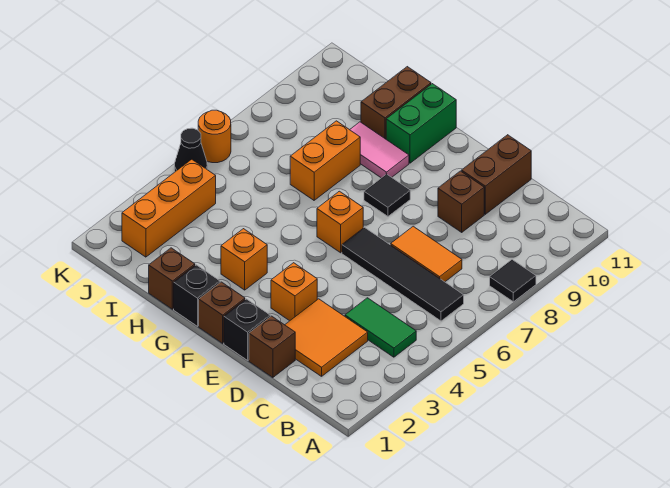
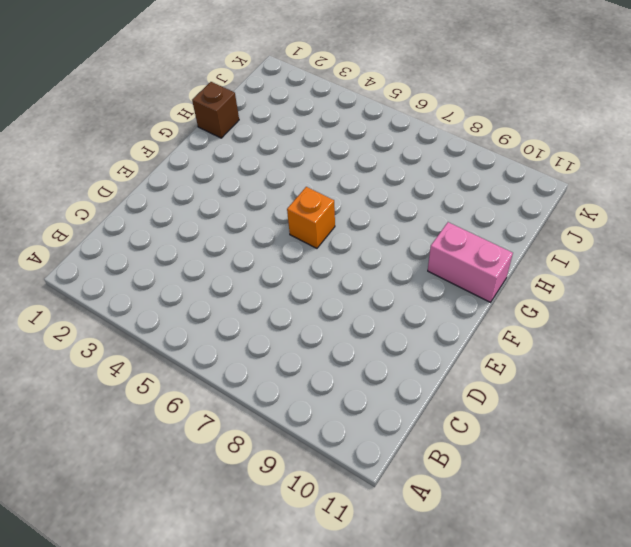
pink 1x2 brick [428,222,513,302] -> green 1x2 brick [386,84,456,163]
none -> black 1x1 tile [490,260,536,302]
none -> green 1x2 tile [345,298,416,357]
none -> black 1x4 tile [342,228,464,321]

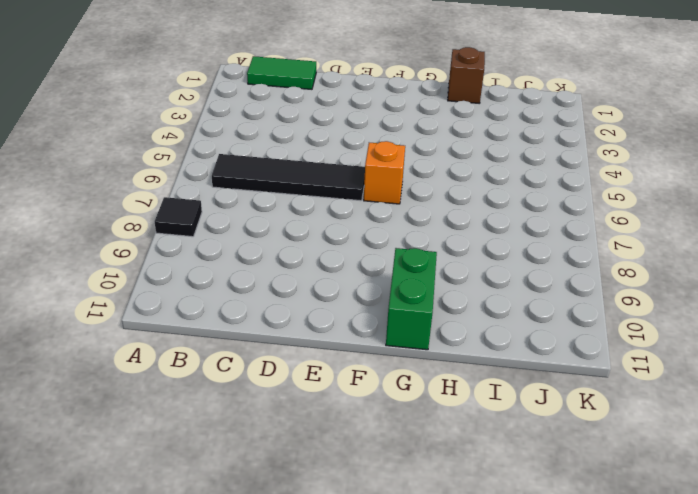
green 1x2 tile [247,56,316,89] -> green 1x2 tile moved to [345,298,416,357]
none -> orange 2x2 tile [285,299,368,376]
none -> orange 1x2 tile [391,226,462,282]
none -> brown 1x1 brick [249,316,295,378]

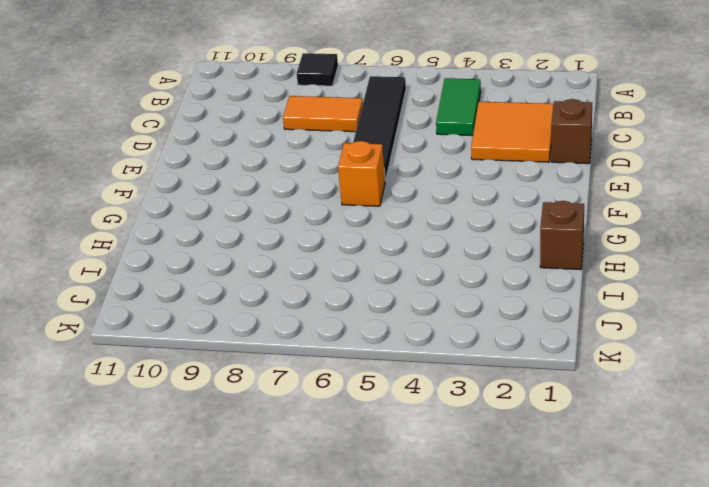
orange 1x2 tile [283,96,363,132] -> orange 1x2 tile turned to [391,226,462,282]
none -> brown 1x1 brick [438,171,484,232]
none -> brown 1x2 brick [462,135,531,214]
none -> black 1x1 brick [224,299,270,360]

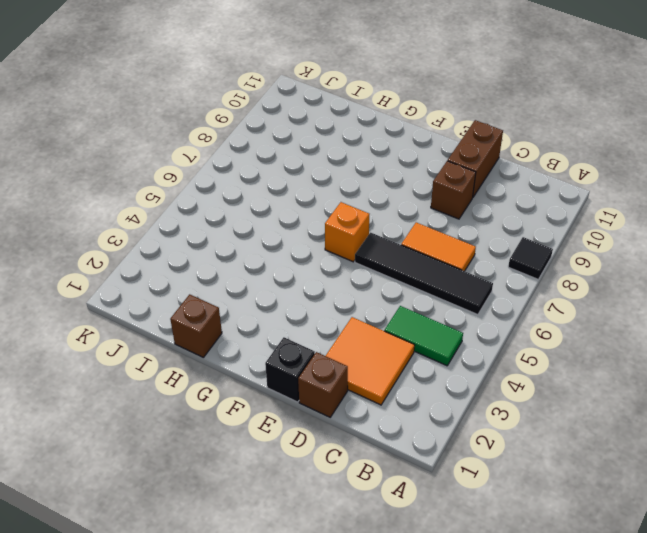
none -> orange 1x1 brick [271,263,317,321]
none -> brown 1x1 brick [199,282,245,343]
none -> black 1x1 tile [364,174,410,216]

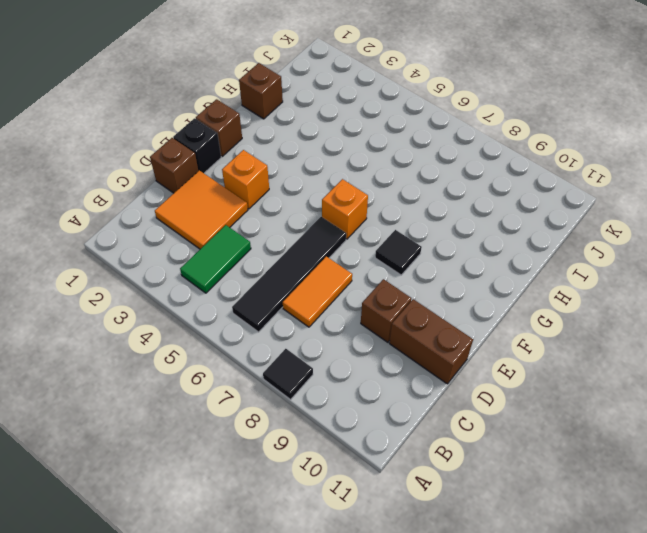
none -> black 1x1 brick [174,265,220,326]
none -> orange 1x1 brick [221,229,267,290]
none -> pink 1x2 tile [350,122,409,178]

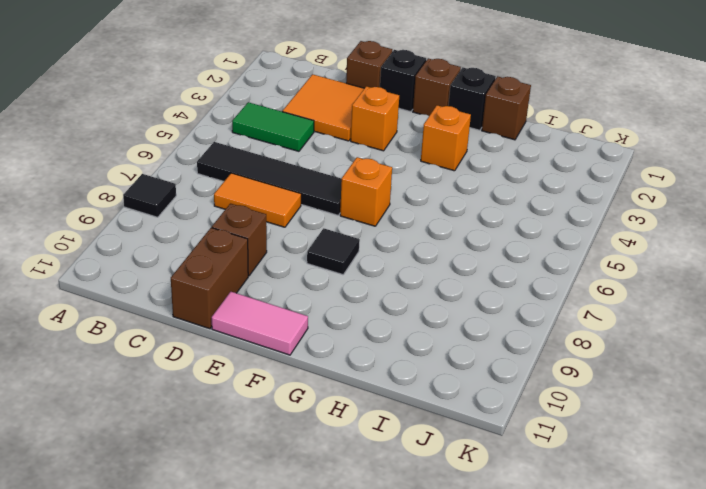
pink 1x2 tile [212,292,308,355] -> pink 1x2 tile moved to [350,122,409,178]
none -> green 1x2 brick [386,84,456,163]
none -> orange 1x2 brick [290,121,360,200]
none -> brown 1x2 brick [361,67,431,139]

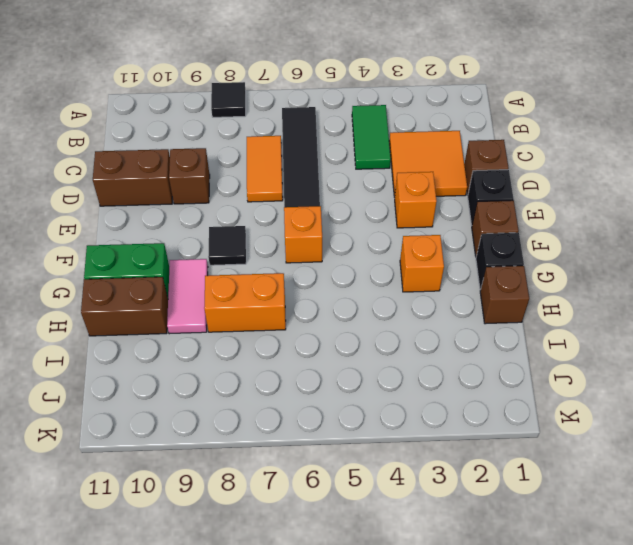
none -> orange 1x3 brick [122,159,216,257]
none -> black 1x1 cone [175,128,207,172]
none -> orange 1x1 round brick [198,110,231,163]

